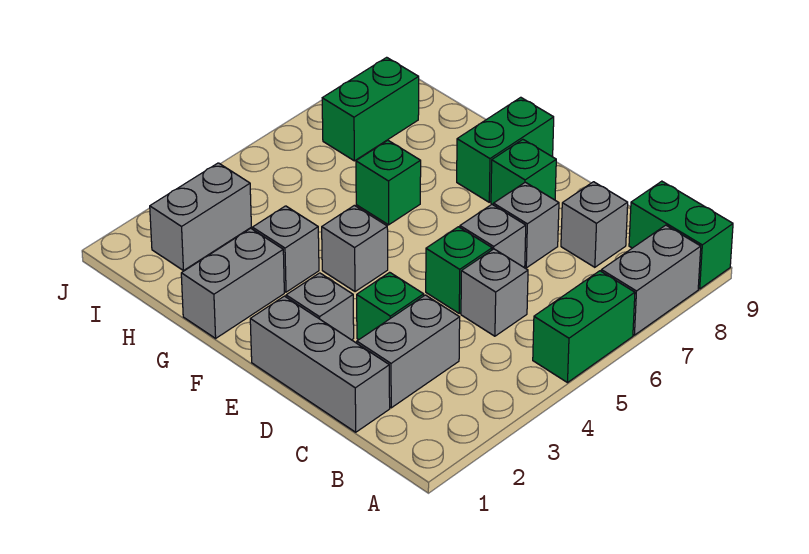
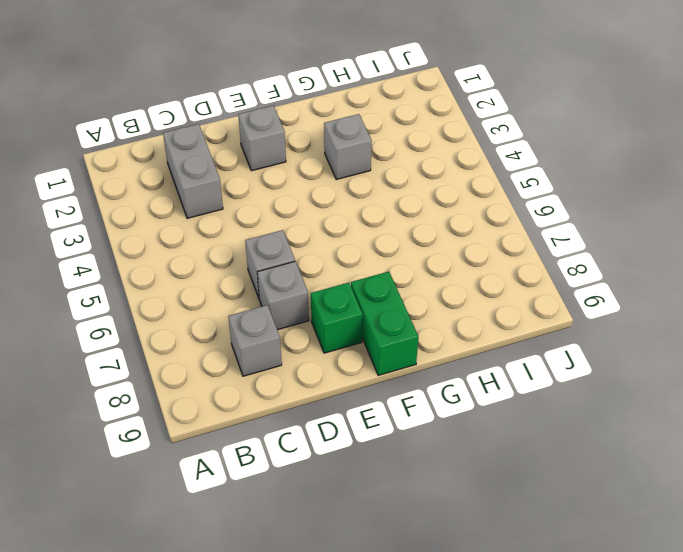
none -> green 1x2 brick [533,271,635,383]
none -> grey 1x2 brick [601,225,701,335]
none -> green 1x2 brick [629,181,733,289]

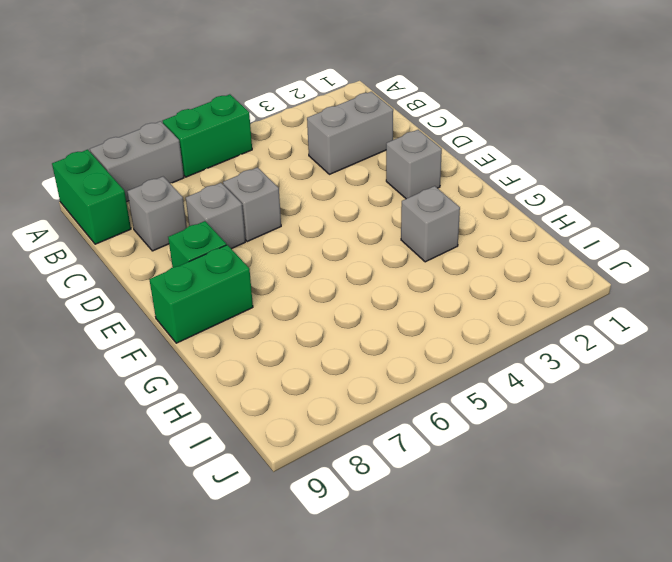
none -> grey 1x3 brick [250,296,390,432]
none -> grey 1x1 brick [461,249,528,336]
none -> green 1x1 brick [357,272,424,340]

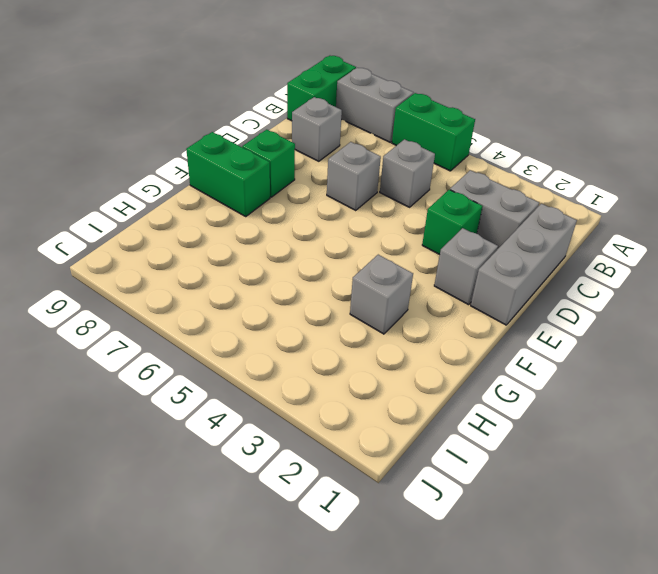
none -> green 1x1 brick [426,227,492,313]
none -> grey 1x1 brick [494,182,559,268]
none -> grey 1x1 brick [322,205,388,292]

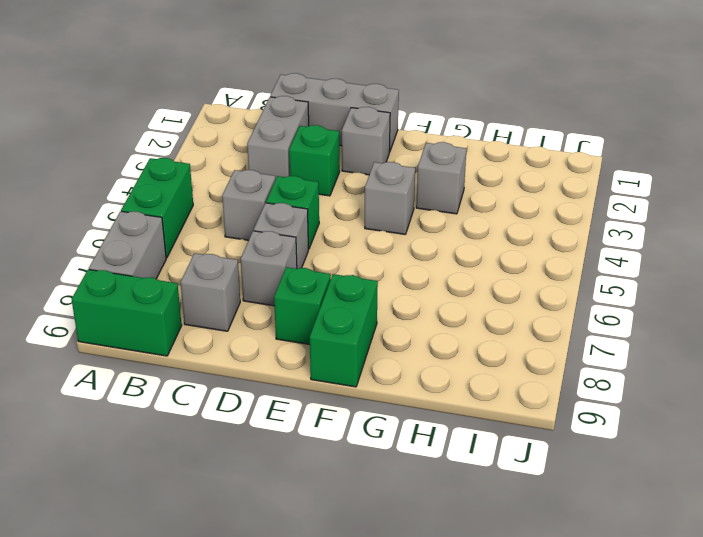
none -> grey 1x2 brick [181,228,284,338]
none -> green 1x1 brick [356,140,421,225]
none -> grey 1x2 brick [150,163,251,270]

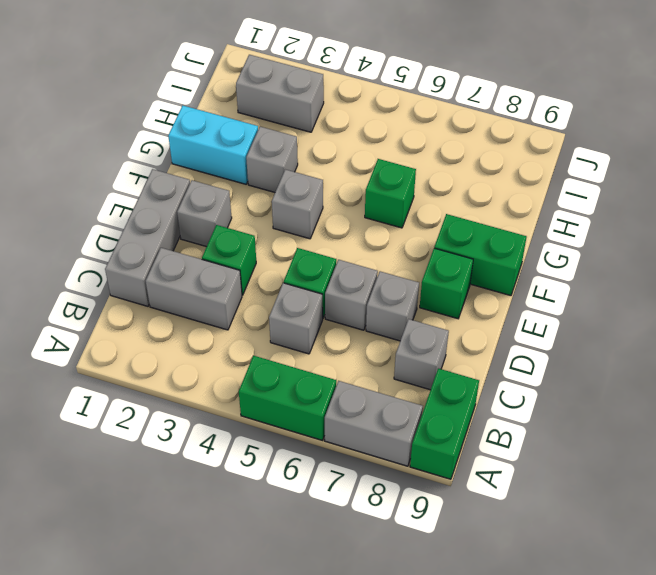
cyan 1x2 brick [168,106,258,184] -> grey 1x2 brick [181,228,284,338]
none -> green 1x2 brick [322,57,419,161]

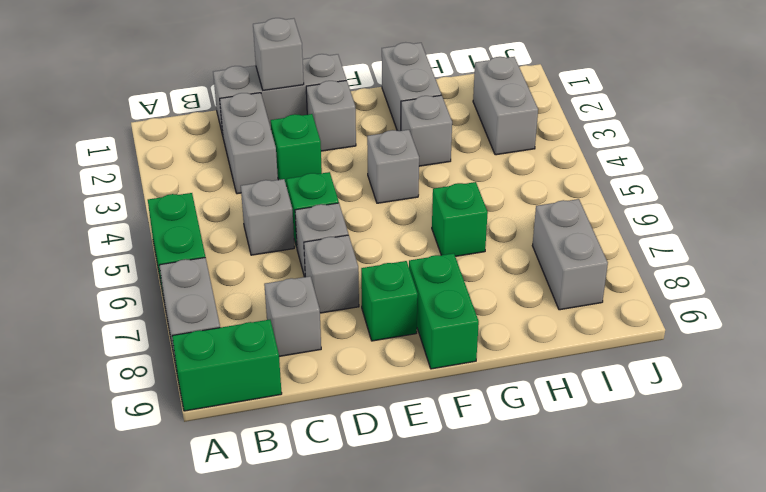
grey 1x1 brick [253,18,304,90] -> none
grey 1x2 brick [532,199,608,310] -> green 1x2 brick [322,57,419,161]

